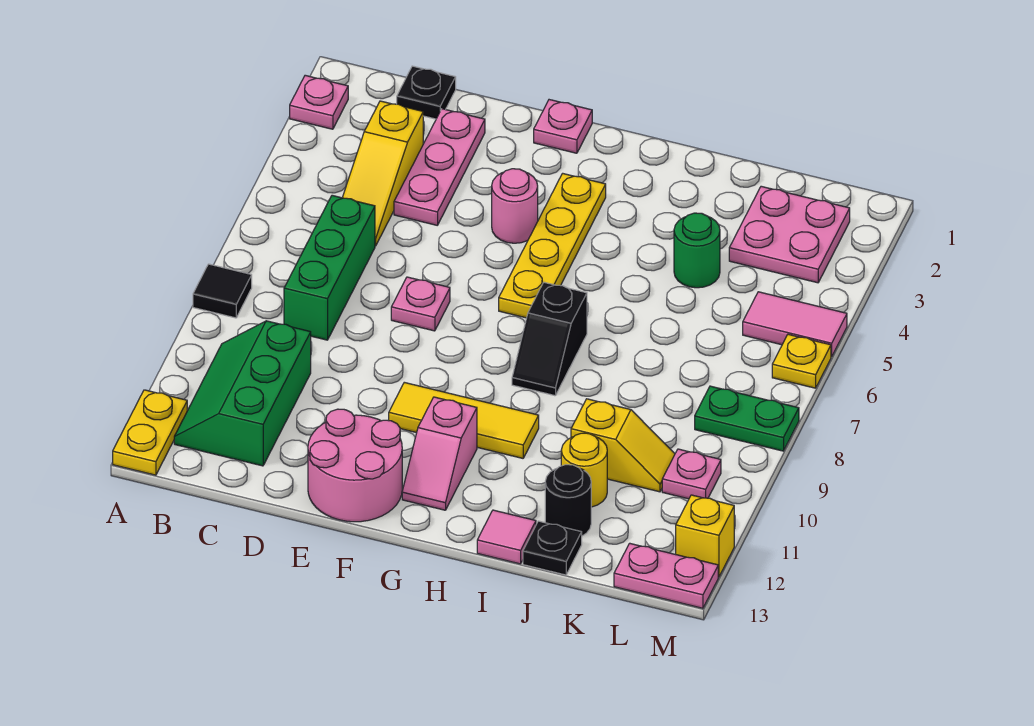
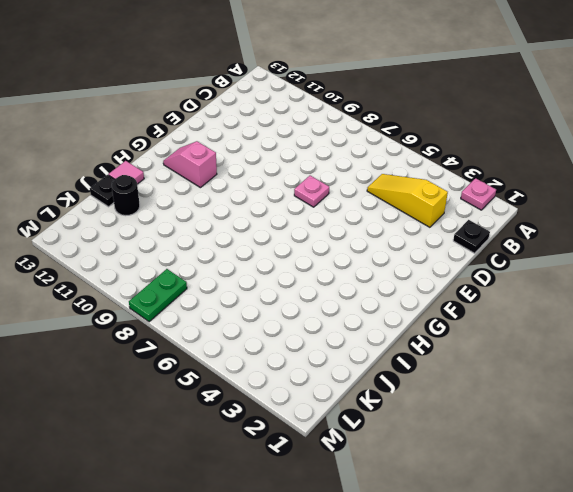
none -> black 1x1 tile [193,264,252,318]
none -> yellow 1x2 plate [113,390,187,475]
none -> green 2x3 slope [174,321,311,466]

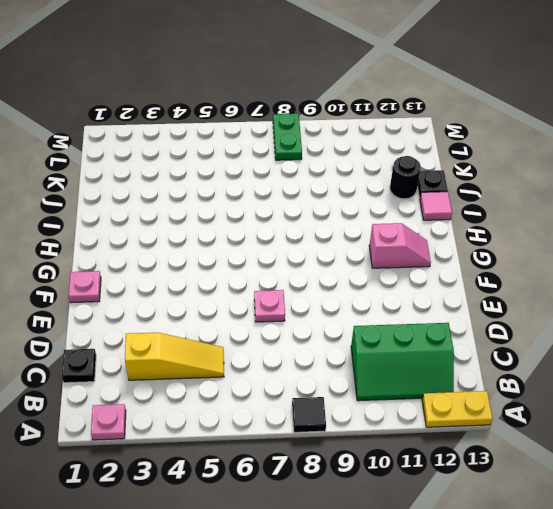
none -> green 1x3 brick [284,195,375,340]
none -> pink 1x3 plate [394,109,485,225]
none -> pink 2x2 round brick [308,409,402,522]

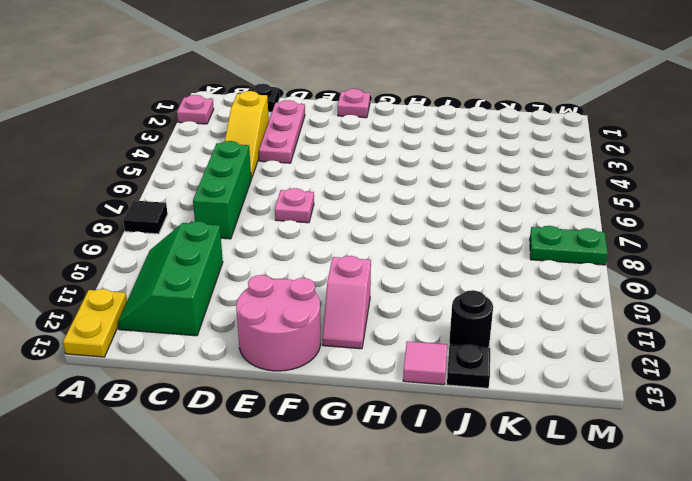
none -> pink 1x1 round brick [492,169,538,243]
none -> yellow 1x3 tile [389,382,539,458]
none -> yellow 1x4 plate [499,173,606,318]

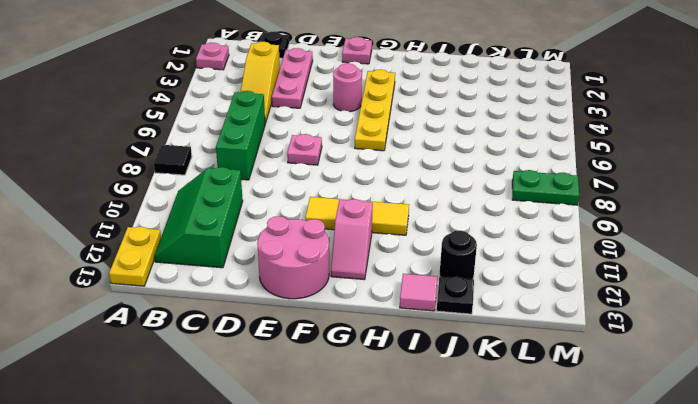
none -> black 1x2 slope [512,282,587,396]
none -> green 1x1 round brick [674,213,720,288]
none -> yellow 1x2 slope [571,399,675,492]

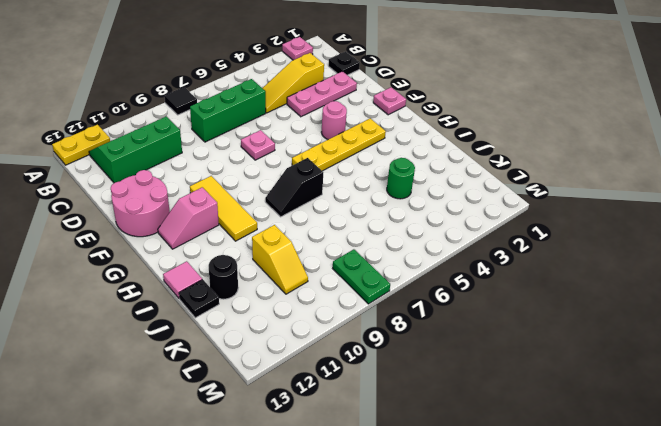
none -> yellow 1x1 round brick [561,433,607,507]
none -> pink 2x2 plate [729,186,850,283]
none -> pink 1x2 tile [743,292,847,357]

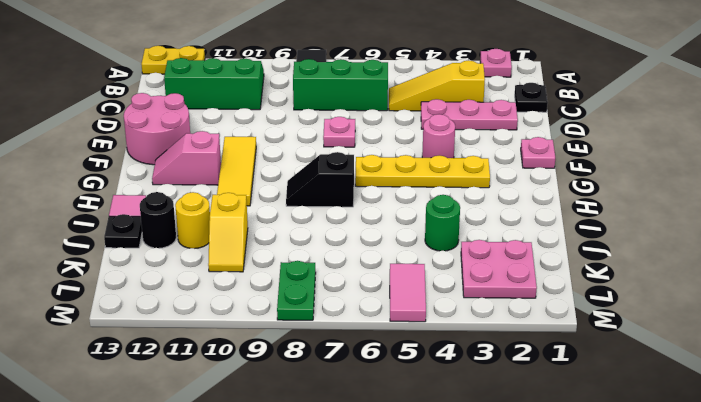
none -> pink 1x1 plate [662,449,721,499]
none -> pink 1x2 plate [614,543,718,608]
none -> yellow 1x1 plate [772,334,831,388]

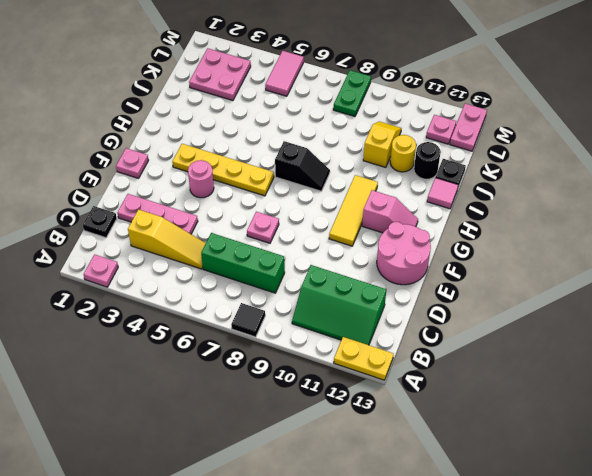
pink 1x1 plate [426,115,456,144] -> pink 1x1 plate moved to [662,449,721,499]
none -> green 1x1 round brick [674,213,720,288]
none -> yellow 1x1 plate [772,334,831,388]
none -> yellow 1x1 brick [676,495,734,577]

